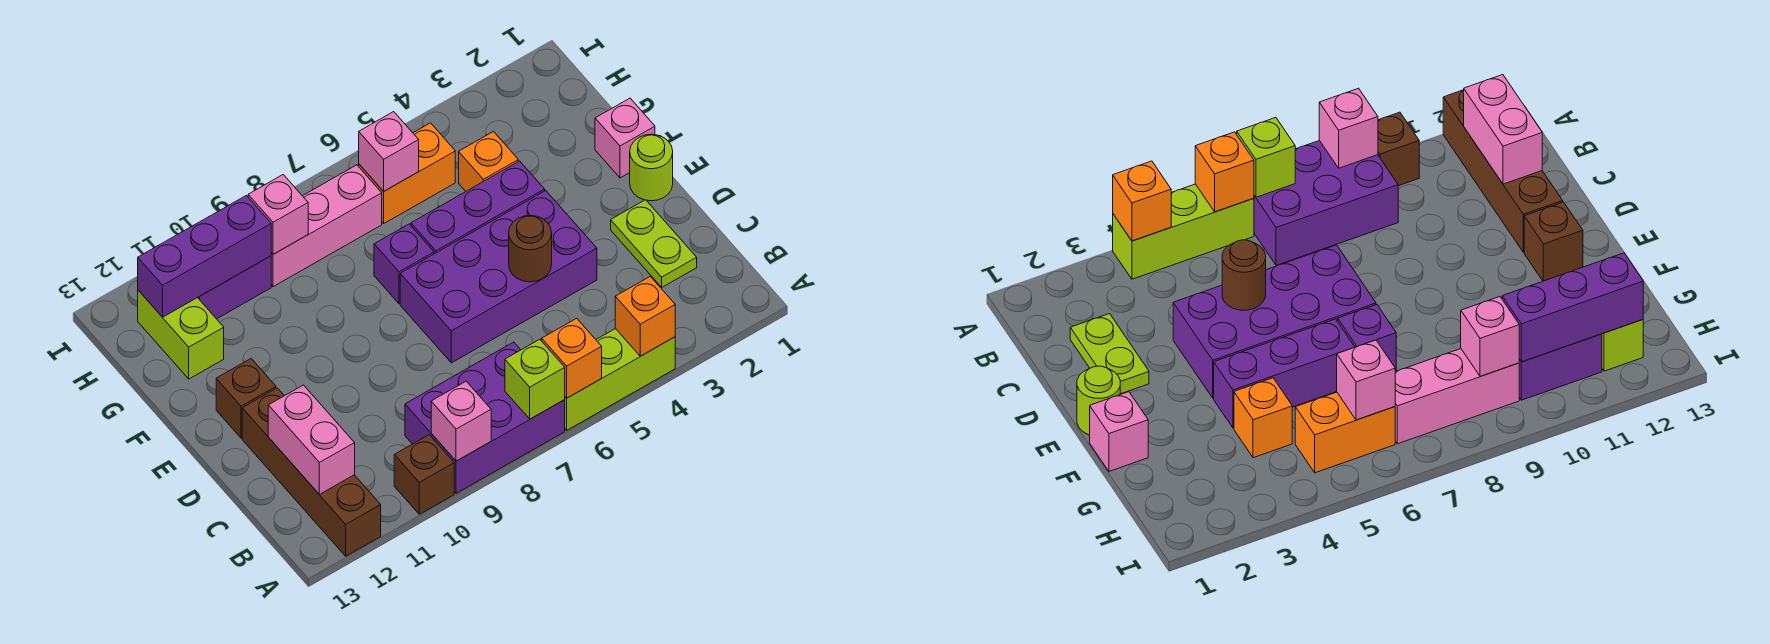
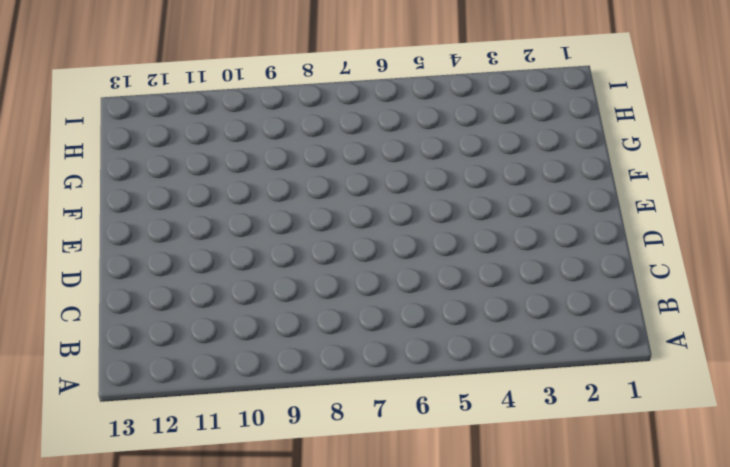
none -> lime 1x3 brick [565,329,675,430]
none -> purple 2x3 brick [405,342,565,493]
none -> brown 1x1 brick [394,435,454,514]

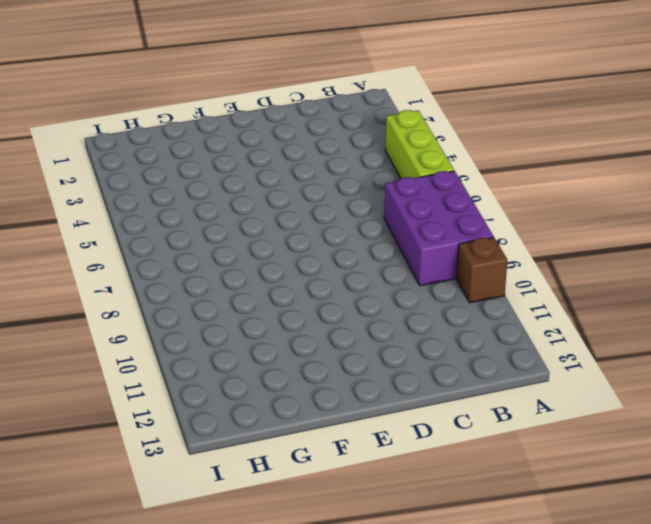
none -> brown 1x4 brick [242,388,381,556]
none -> lime 1x2 plate [611,200,697,287]
none -> purple 2x4 brick [400,191,597,363]

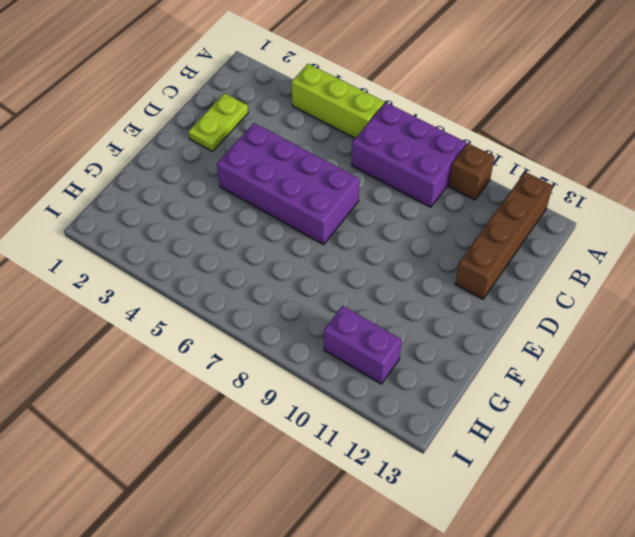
none -> lime 1x1 round brick [630,134,673,201]
none -> brown 1x1 brick [216,359,276,438]
none -> pink 1x1 brick [595,98,655,178]

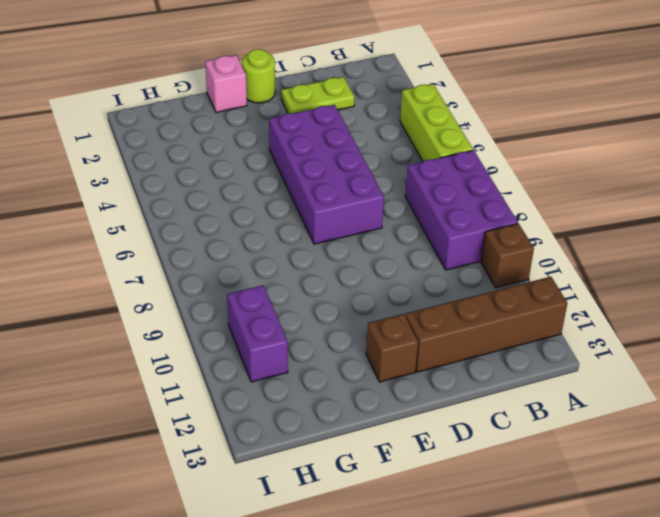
none -> purple 1x3 brick [411,161,545,254]
none -> purple 1x1 brick [374,224,434,304]
none -> orange 1x1 brick [459,132,518,191]

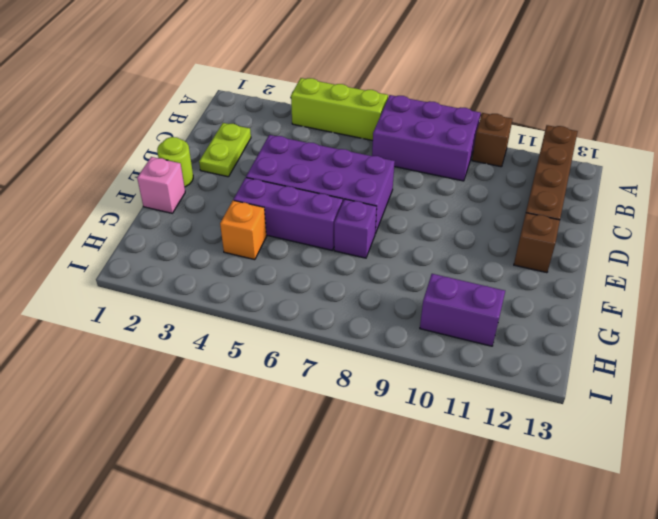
none -> lime 1x2 brick [138,290,224,379]
none -> orange 1x2 brick [359,123,455,223]
none -> pink 1x3 brick [271,165,382,287]

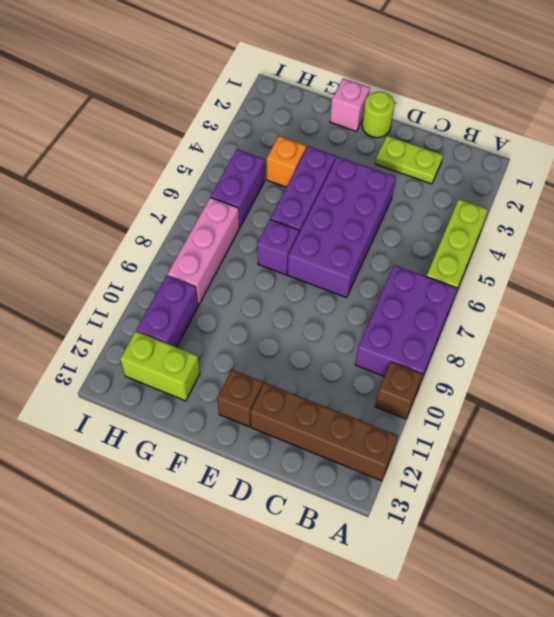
purple 1x2 brick [211,149,265,228] -> orange 1x2 brick [359,123,455,223]
none -> orange 1x1 brick [615,276,675,356]
none -> orange 1x1 brick [542,318,602,398]
none -> lime 1x1 brick [505,339,565,419]

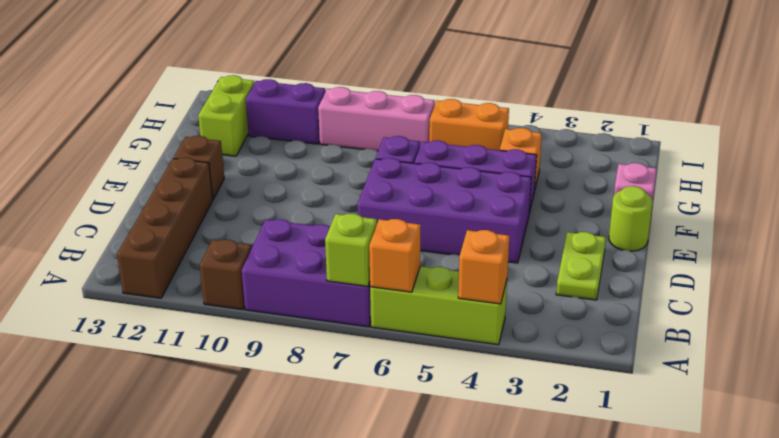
none -> pink 1x1 brick [431,381,491,461]
none -> pink 1x2 brick [268,385,355,494]
none -> brown 1x1 round brick [509,215,552,282]

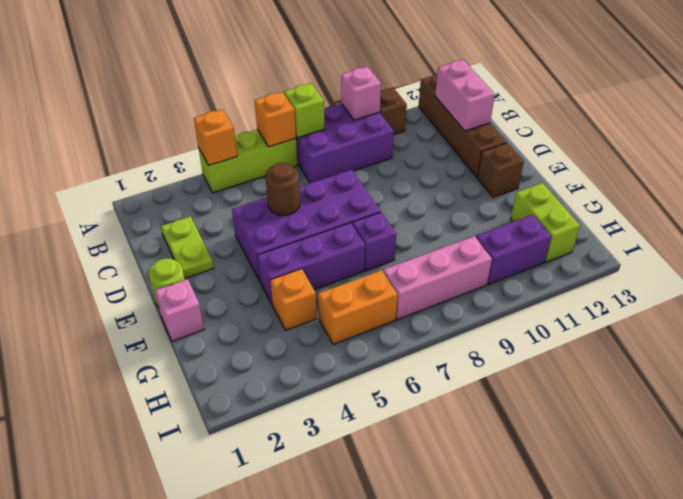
none -> pink 1x1 brick [359,112,419,191]
none -> pink 1x1 brick [248,175,308,254]
none -> purple 1x3 brick [138,195,271,317]

